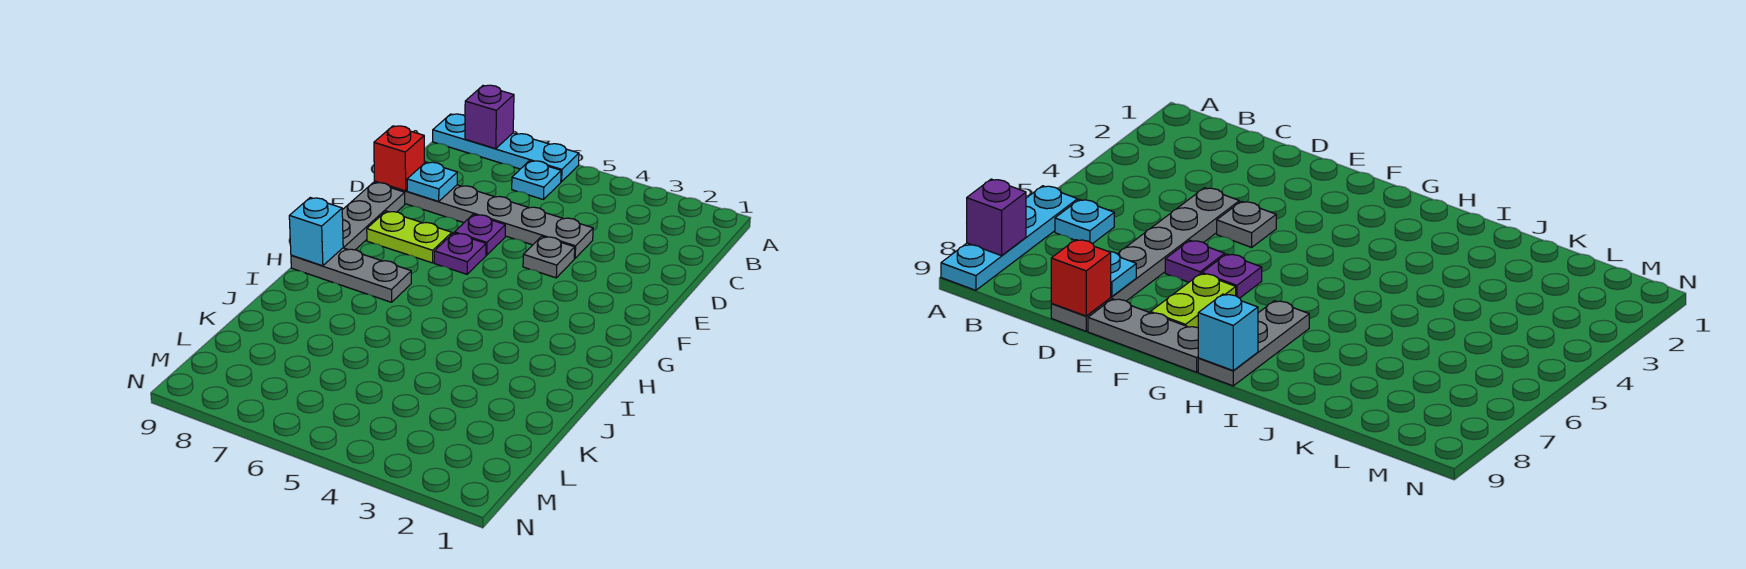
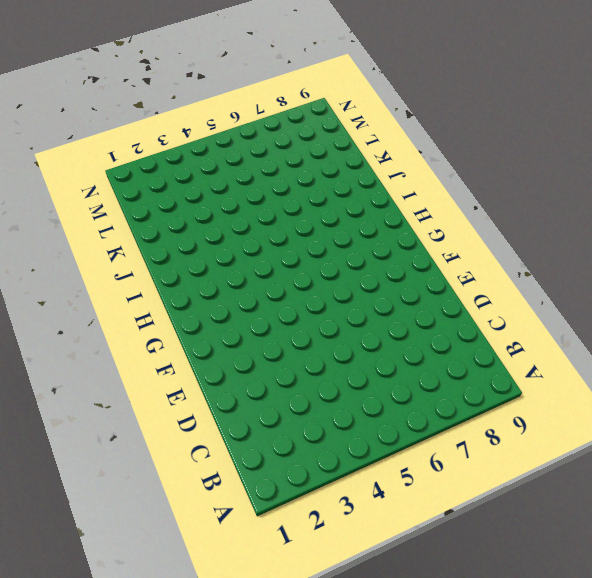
none -> cyan 1x4 plate [433,114,579,182]
none -> cyan 1x1 plate [512,161,561,200]
none -> grey 1x6 plate [374,181,593,258]

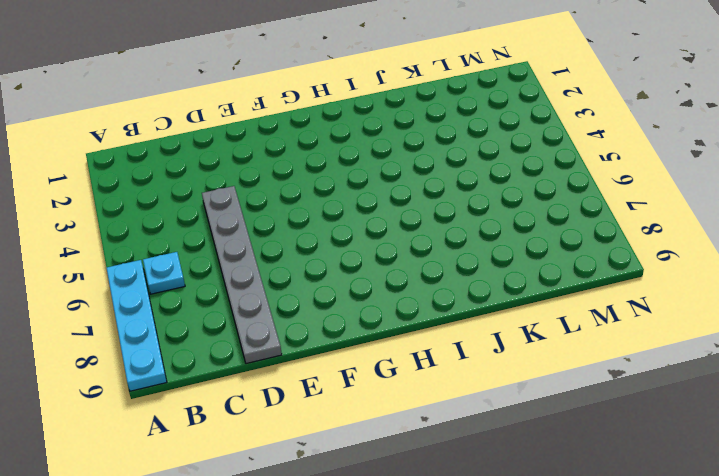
none -> grey 1x1 plate [523,236,575,278]
none -> purple 1x1 plate [454,214,505,255]
none -> grey 1x3 plate [342,182,405,250]

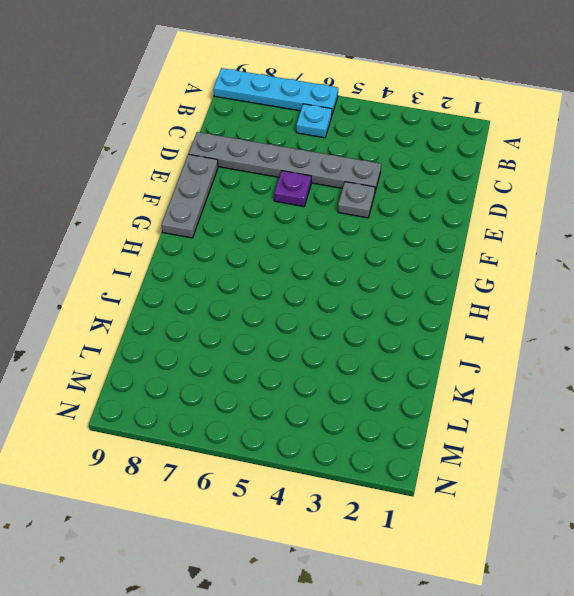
none -> purple 1x1 plate [434,233,486,274]
none -> lime 1x2 plate [367,211,452,263]
none -> grey 1x3 plate [291,248,411,302]

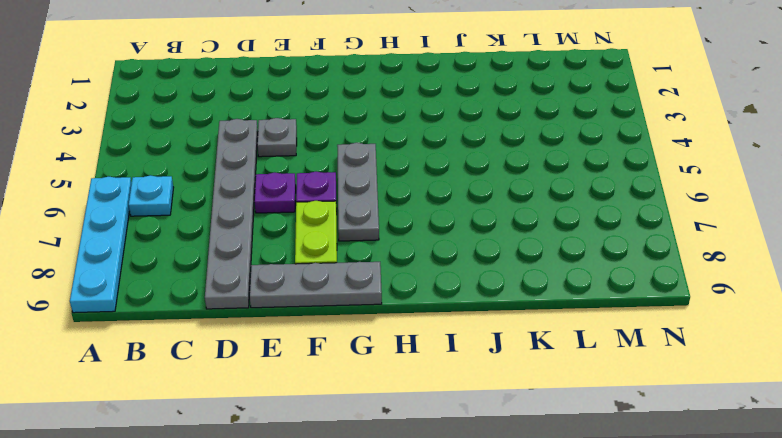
grey 1x3 plate [337,143,379,241] -> grey 1x3 plate moved to [291,248,411,302]
none -> purple 1x1 brick [465,85,514,149]
none -> cyan 1x1 plate [407,162,457,202]
none -> red 1x1 brick [374,126,424,191]

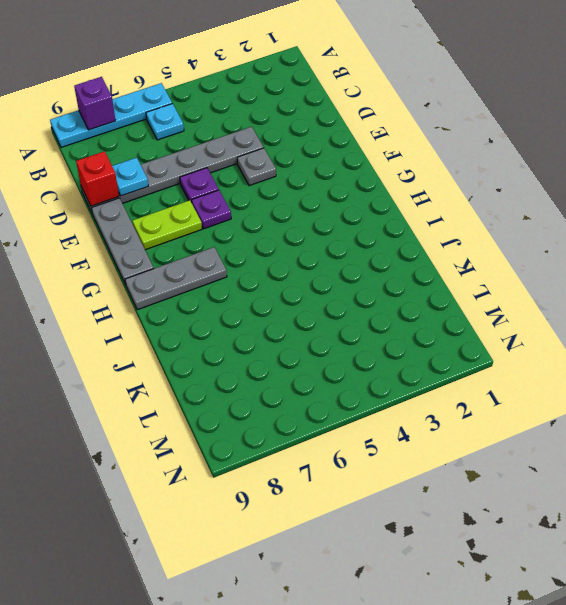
none -> cyan 1x1 brick [289,198,343,266]

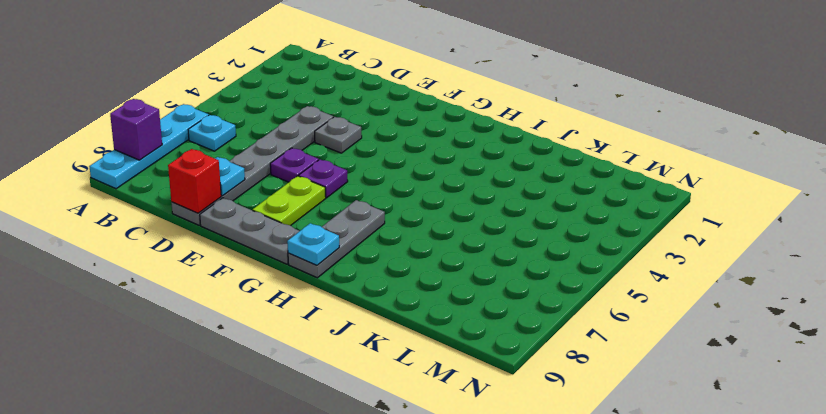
cyan 1x1 plate [287,223,339,265] -> cyan 1x1 brick [289,198,343,266]

